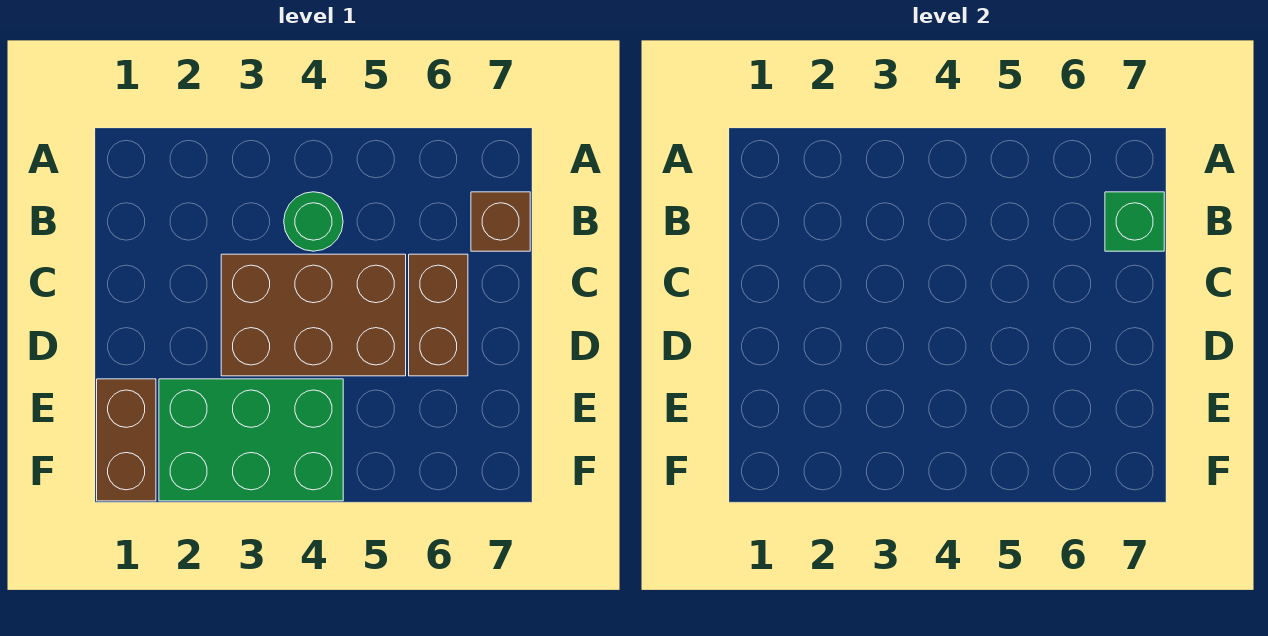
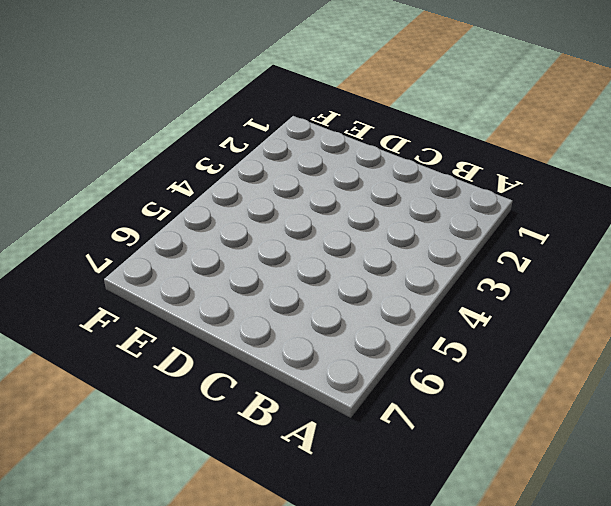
none -> green 1x1 round brick [284,192,343,251]
none -> brown 1x1 brick [471,192,530,251]

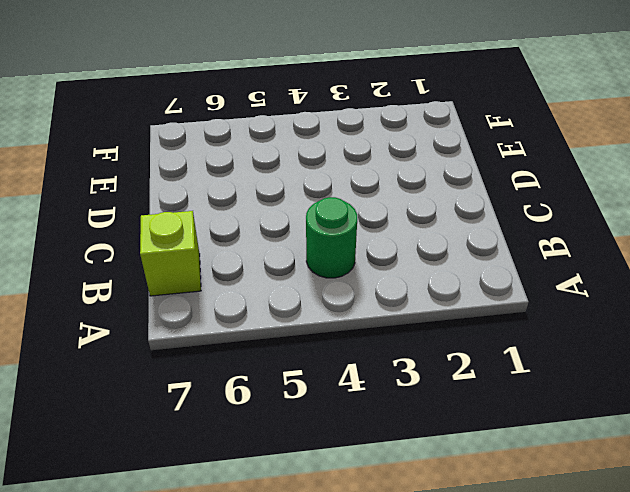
lime 1x1 brick [140,211,201,296] -> brown 1x1 brick [471,192,530,251]
none -> brown 2x3 brick [221,254,406,376]
none -> brown 1x2 brick [409,254,468,376]

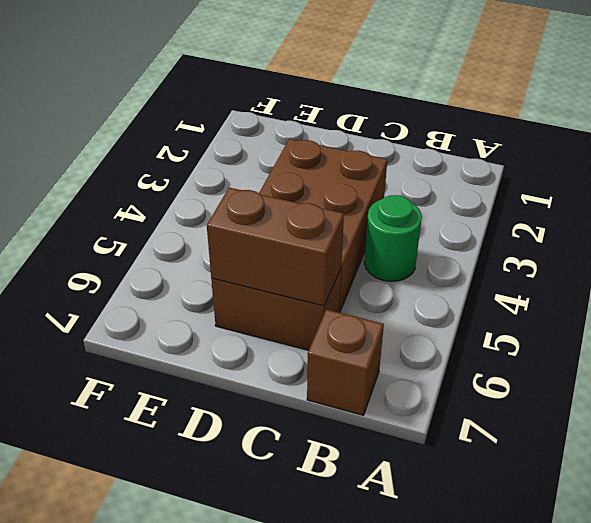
brown 1x2 brick [207,188,344,306] -> brown 1x2 brick moved to [97,379,156,501]
none -> green 2x3 brick [159,379,343,501]
none -> green 1x1 brick [1105,192,1164,251]

